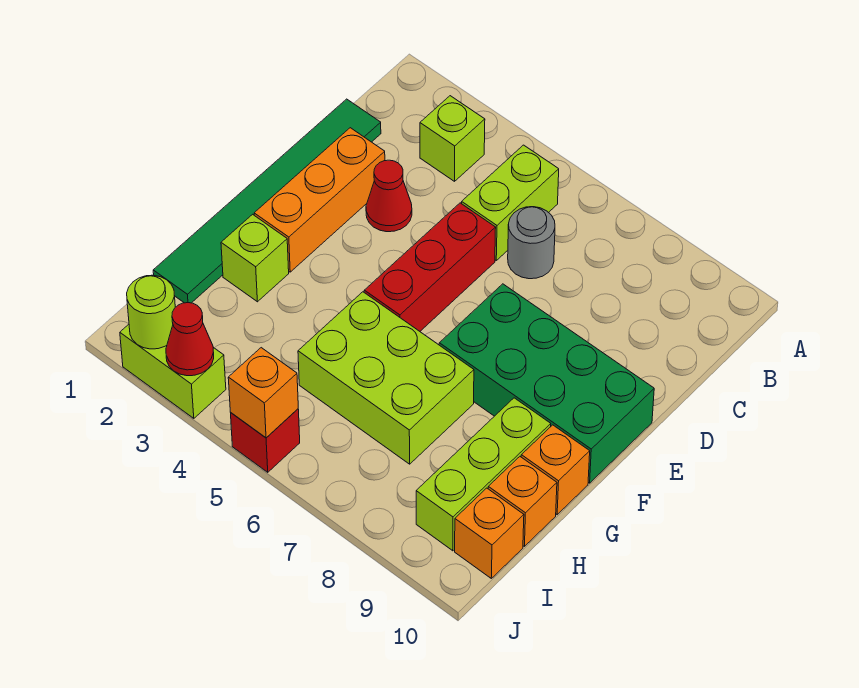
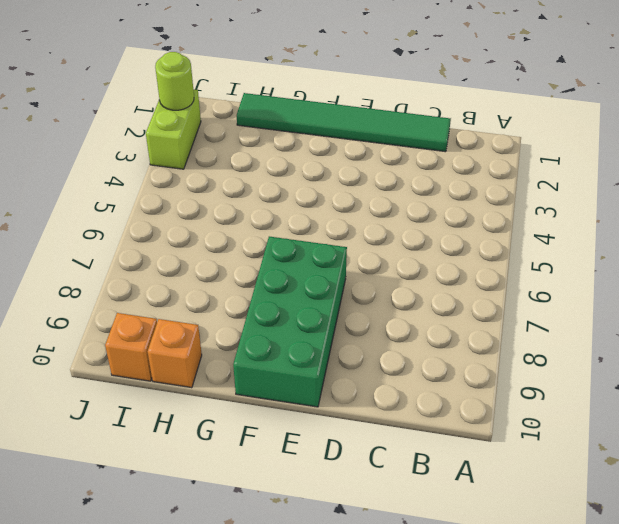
none -> lime 1x1 brick [420,96,485,181]
none -> lime 1x2 brick [462,145,559,260]
none -> grey 1x1 round brick [508,207,555,279]

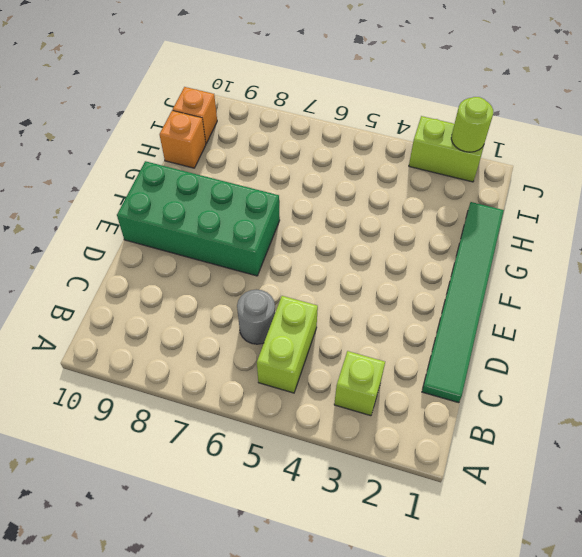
none -> orange 1x3 brick [254,128,385,272]
none -> red 1x1 cone [366,160,412,232]
none -> red 1x3 brick [364,203,496,331]

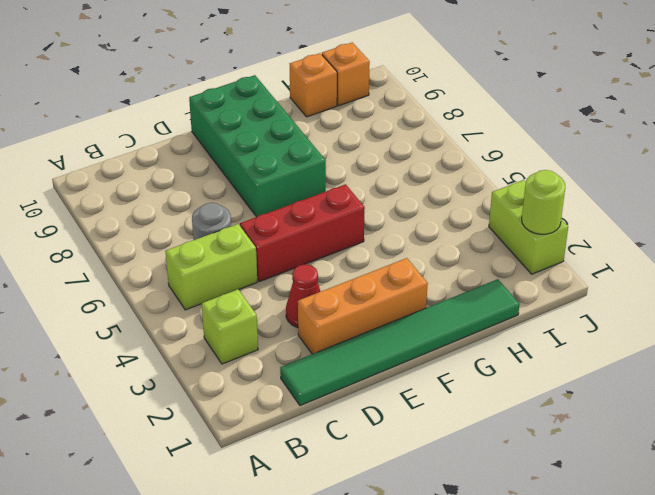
none -> lime 1x1 brick [221,214,289,302]
none -> lime 2x3 brick [298,292,474,464]
none -> lime 1x3 brick [416,398,551,551]

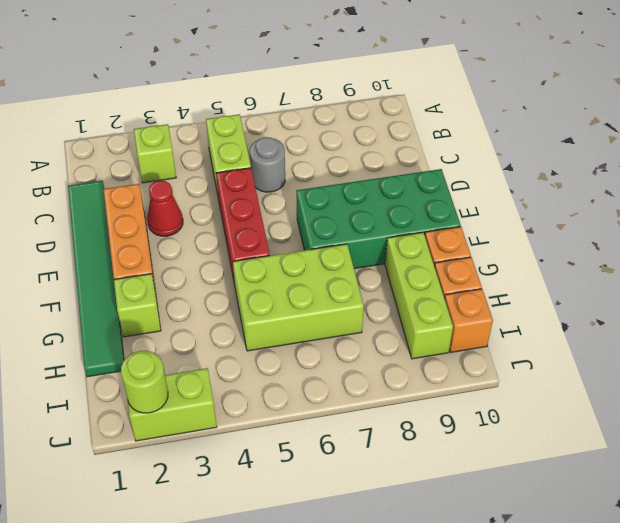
none -> red 1x1 brick [231,409,300,472]
none -> red 1x1 cone [166,303,214,376]
none -> orange 1x1 brick [228,348,298,438]

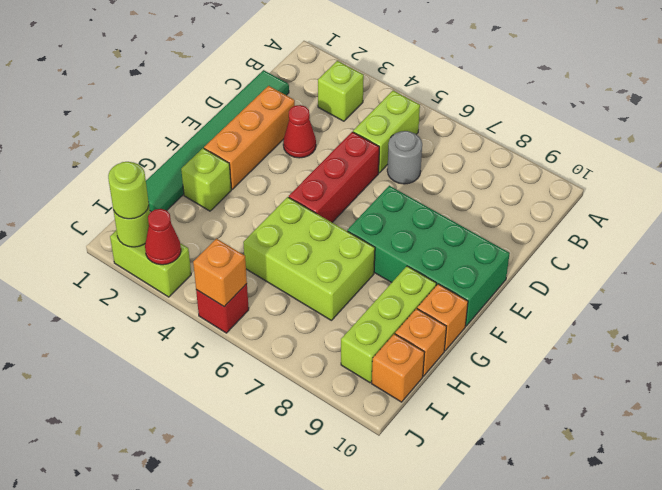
lime 1x1 round brick [108,162,149,219] -> none

